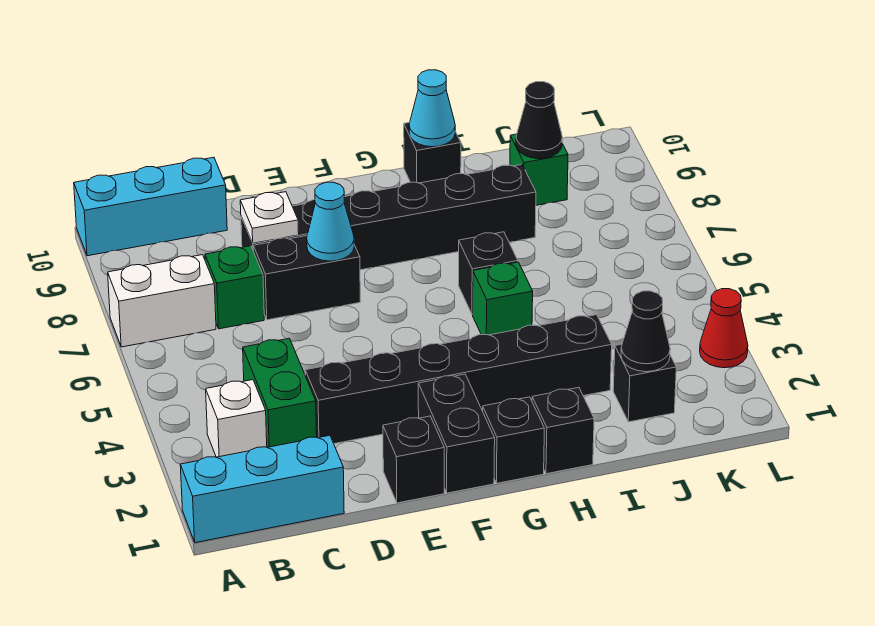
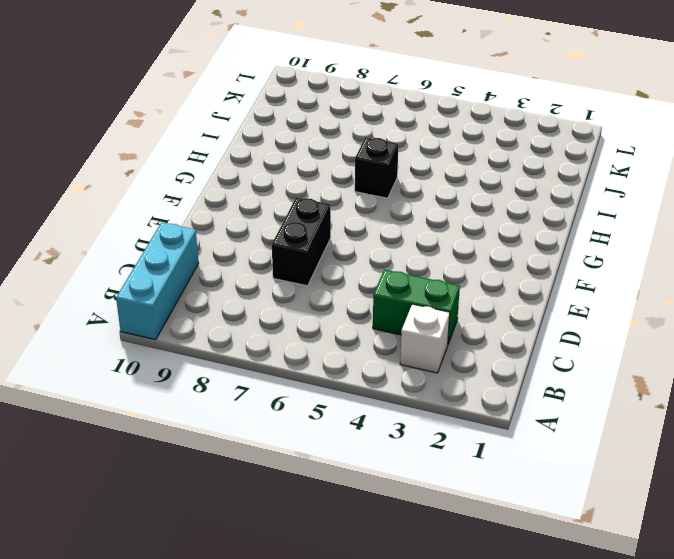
none -> cyan 1x3 brick [180,435,344,543]
none -> white 1x2 brick [108,255,216,347]
none -> green 1x1 brick [205,246,264,329]

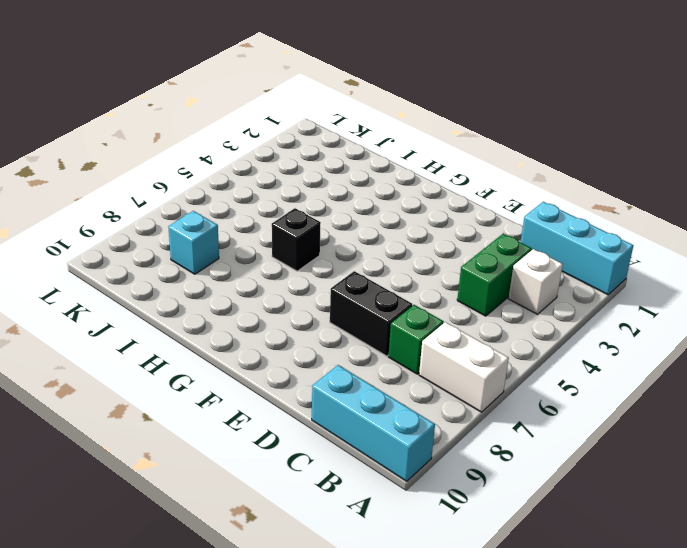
cyan 1x1 brick [168,211,219,274] -> none
none -> black 1x6 brick [305,315,612,444]
none -> black 1x6 brick [241,165,536,270]
none -> black 1x1 brick [383,416,444,503]

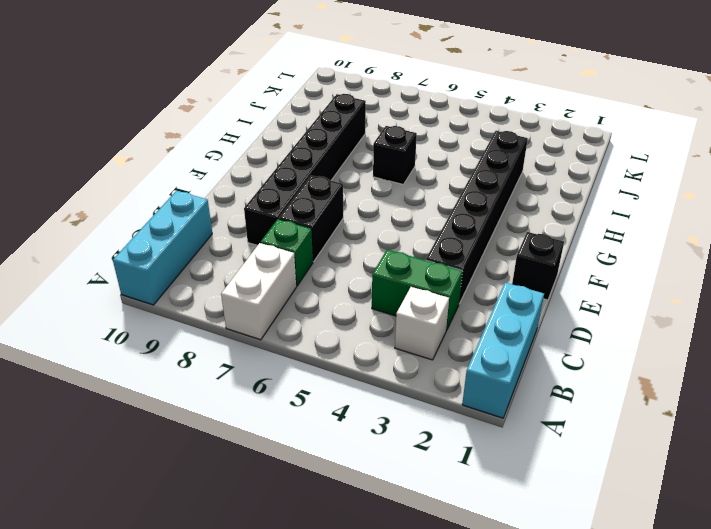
none -> black 1x2 brick [418,374,495,493]
none -> black 1x1 brick [483,397,544,483]
none -> black 1x1 brick [532,388,594,474]

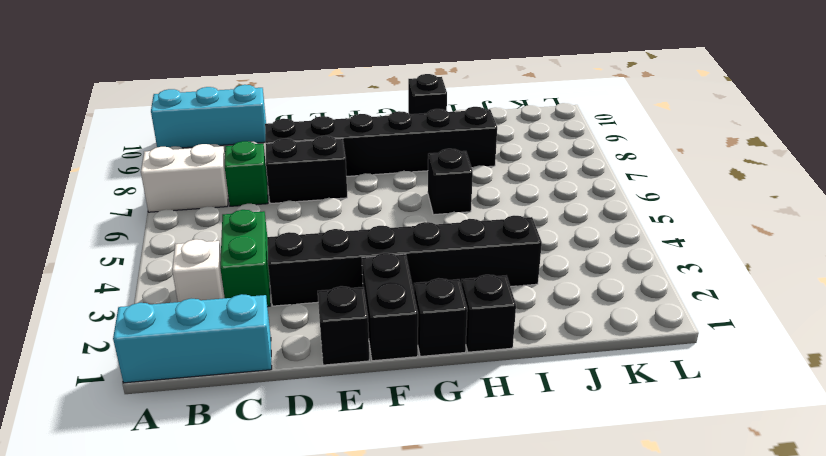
none -> green 1x1 brick [473,262,533,335]
none -> black 1x1 brick [613,344,676,422]
none -> green 1x1 brick [510,134,568,205]

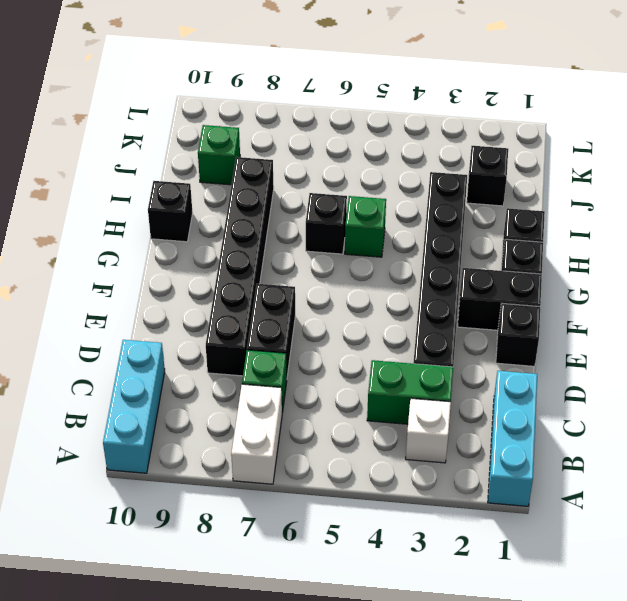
none -> red 1x1 cone [700,289,748,368]
none -> white 1x1 plate [240,192,299,243]
none -> cyan 1x1 cone [307,182,354,261]

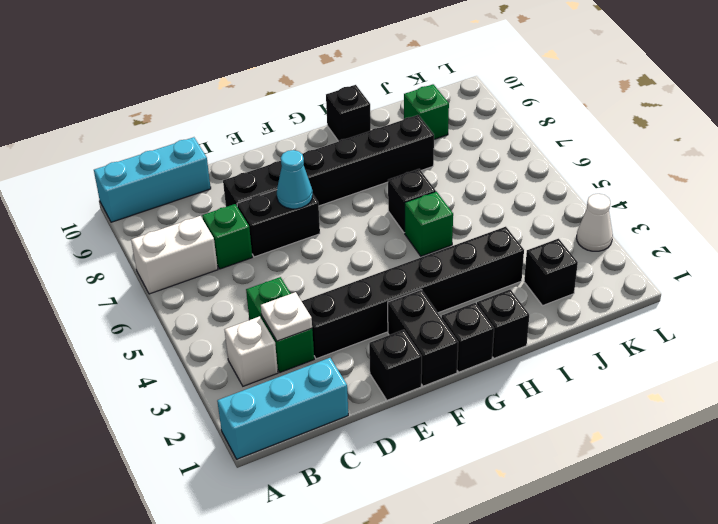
white 1x1 plate [261,292,312,341] -> white 1x1 plate moved to [240,192,299,243]
white 1x1 cone [577,194,613,251] -> red 1x1 cone [700,289,748,368]
none -> cyan 1x1 cone [409,70,455,147]
none -> black 1x1 cone [621,291,670,372]
none -> black 1x1 cone [516,82,562,159]

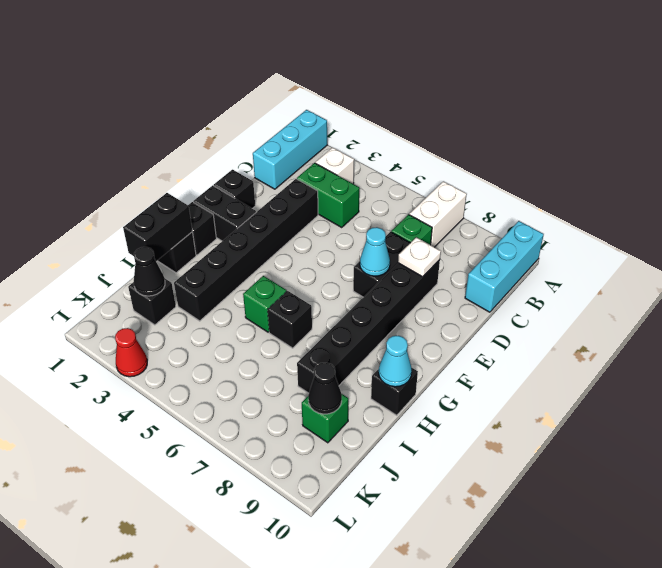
black 1x2 brick [123,193,192,261] -> none

